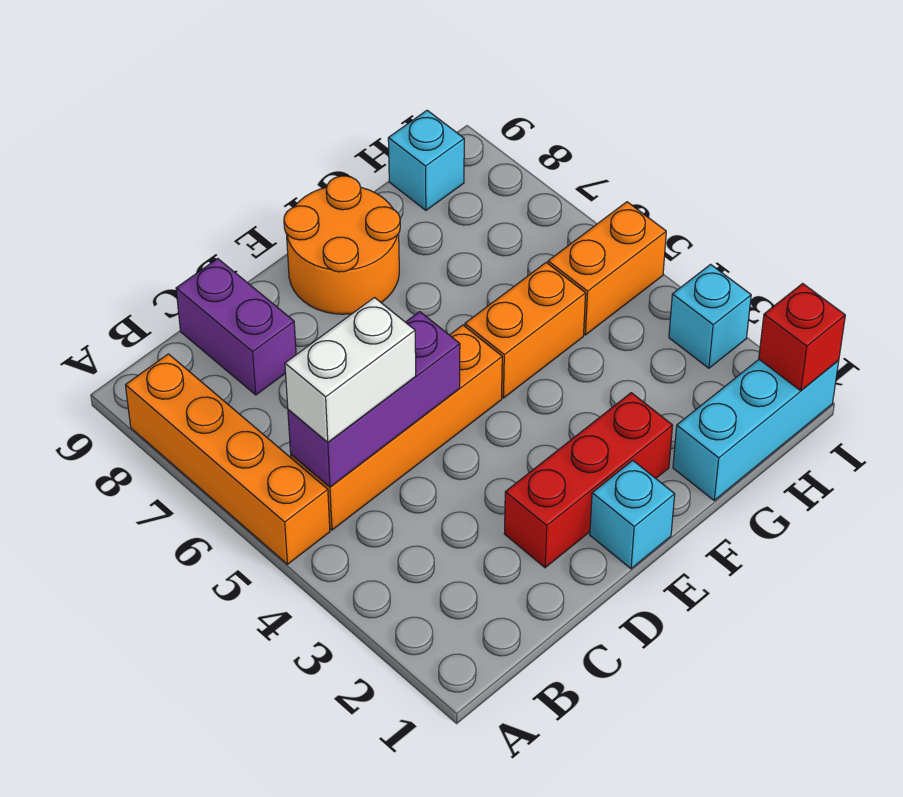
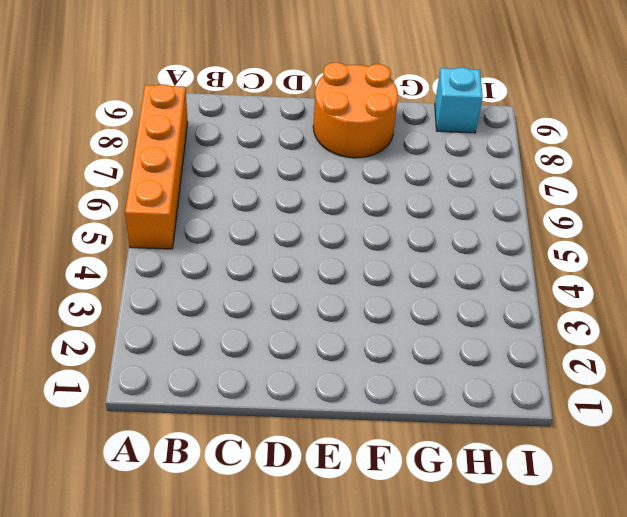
none -> orange 1x4 brick [291,325,502,530]
none -> purple 1x2 brick [176,259,296,395]
none -> red 1x3 brick [504,393,673,568]

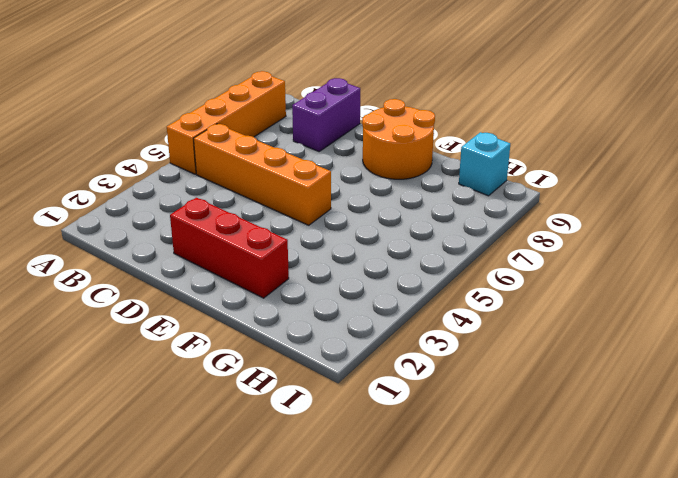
none -> cyan 1x1 brick [590,460,675,569]
none -> orange 1x2 brick [465,263,586,398]
none -> cyan 1x3 brick [673,360,839,500]

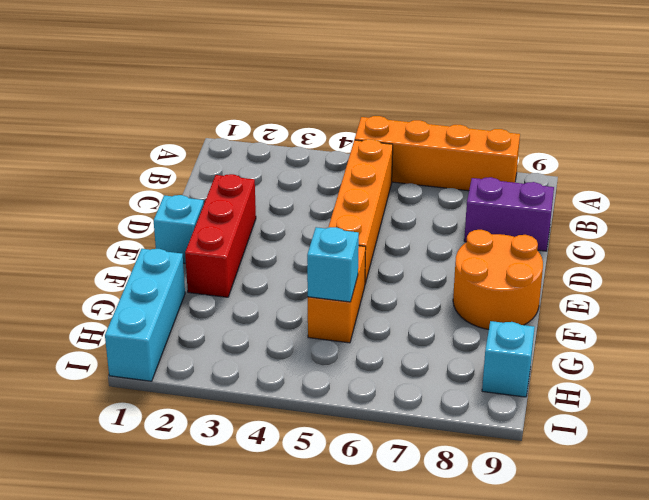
cyan 1x1 brick [307,227,359,302] -> cyan 1x1 brick moved to [669,264,751,368]
none -> orange 1x2 brick [548,202,666,335]
none -> purple 1x3 brick [288,312,460,487]
none -> red 1x1 brick [759,284,845,391]

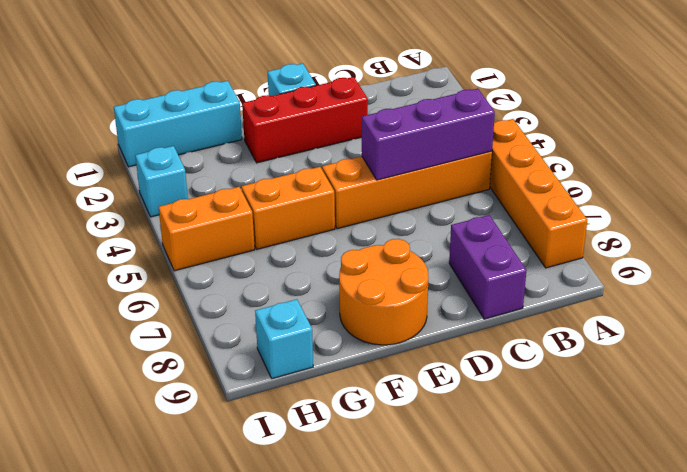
none -> red 1x1 brick [759,284,845,391]
none -> white 1x2 brick [285,298,416,442]

